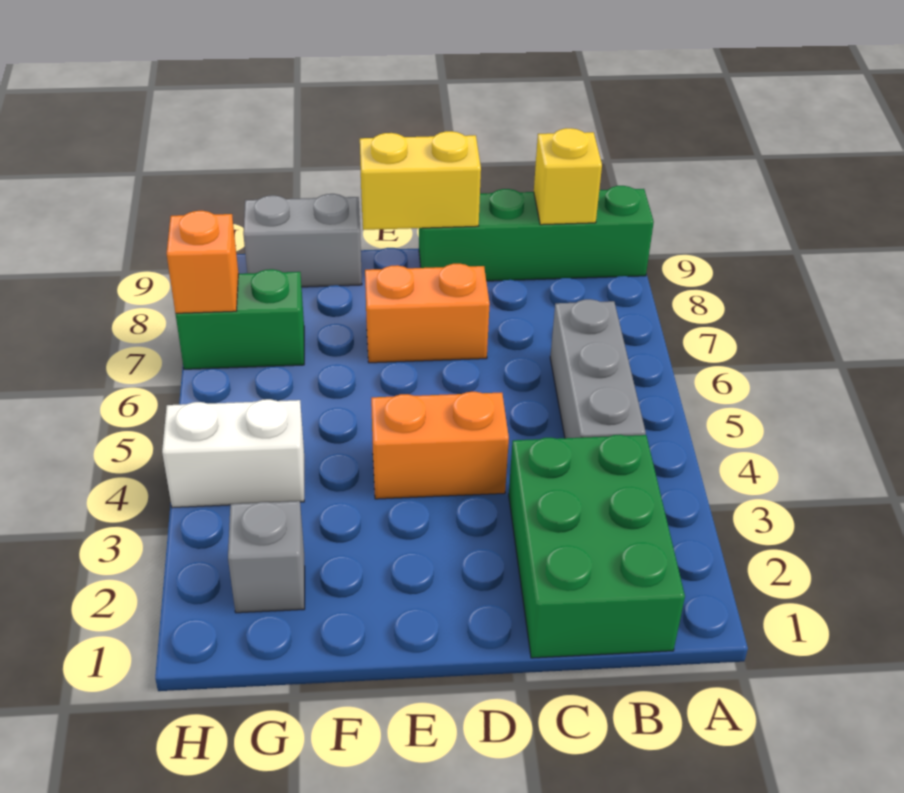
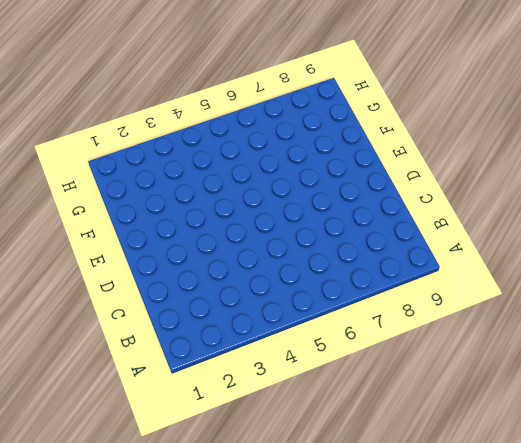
none -> green 1x4 brick [419,186,654,281]
none -> green 2x3 brick [509,435,685,658]
none -> grey 1x3 brick [550,299,646,438]

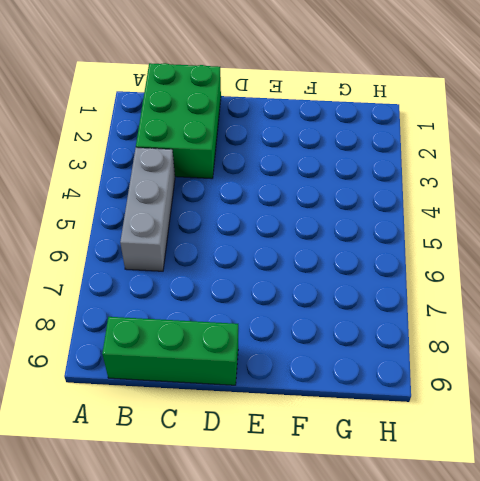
green 1x3 brick [102,317,238,385] -> green 1x4 brick [419,186,654,281]
none -> orange 1x2 brick [371,392,509,499]
none -> orange 1x2 brick [365,264,490,363]
none -> grey 1x2 brick [243,194,362,287]

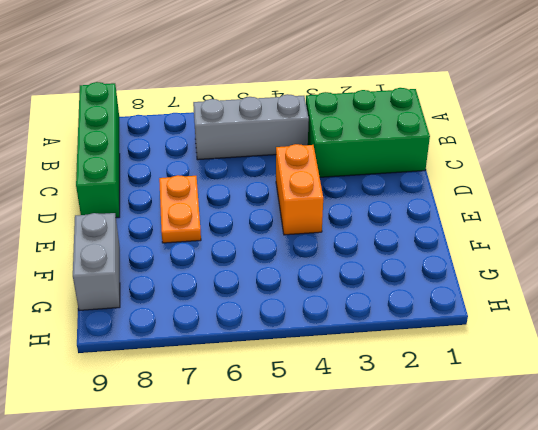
orange 1x2 plate [159,175,201,243] -> orange 1x2 brick [365,264,490,363]
none -> grey 1x1 brick [228,501,305,613]
none -> white 1x2 brick [162,399,304,508]
none -> green 1x2 brick [176,269,304,369]

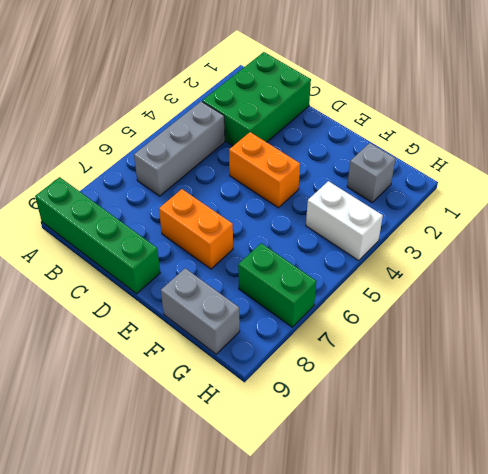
none -> yellow 1x1 brick [534,128,602,225]
none -> yellow 1x2 brick [360,131,481,230]
none -> orange 1x1 brick [167,211,238,313]

